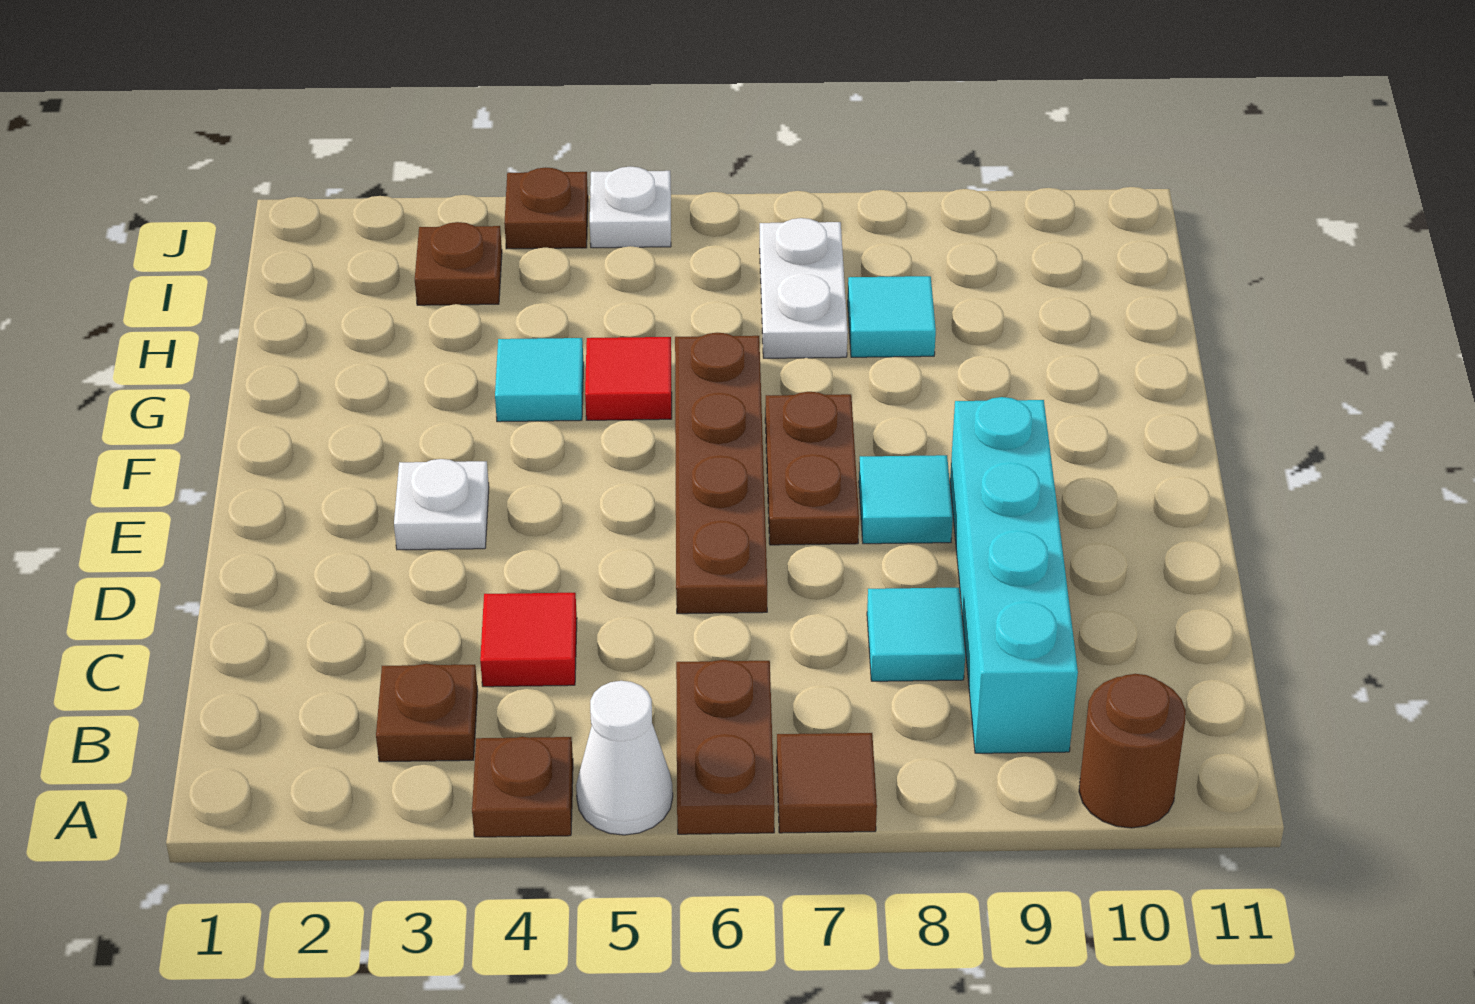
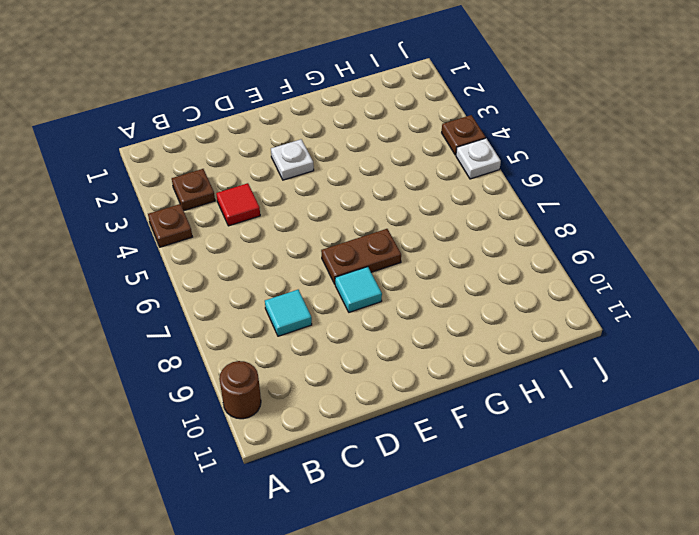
none -> white 1x1 cone [576,681,673,835]
none -> brown 1x2 plate [676,660,775,834]
none -> brown 1x1 tile [777,733,877,833]

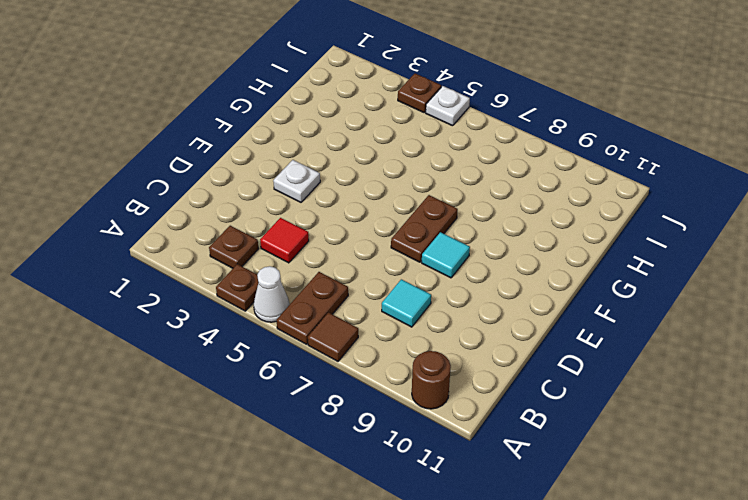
none -> cyan 1x4 brick [950,397,1078,753]
none -> brown 1x4 plate [675,333,767,614]
none -> cyan 1x1 tile [495,338,584,422]

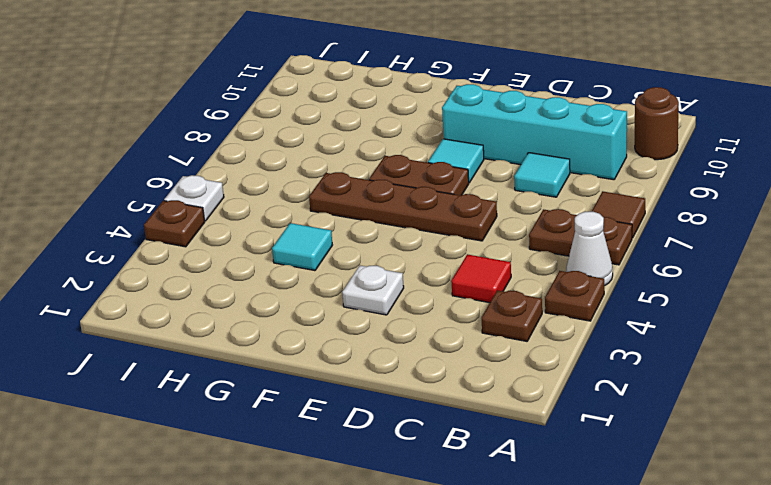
none -> red 1x1 tile [585,337,672,420]
none -> white 1x2 plate [760,218,848,358]
none -> cyan 1x1 tile [848,276,936,357]

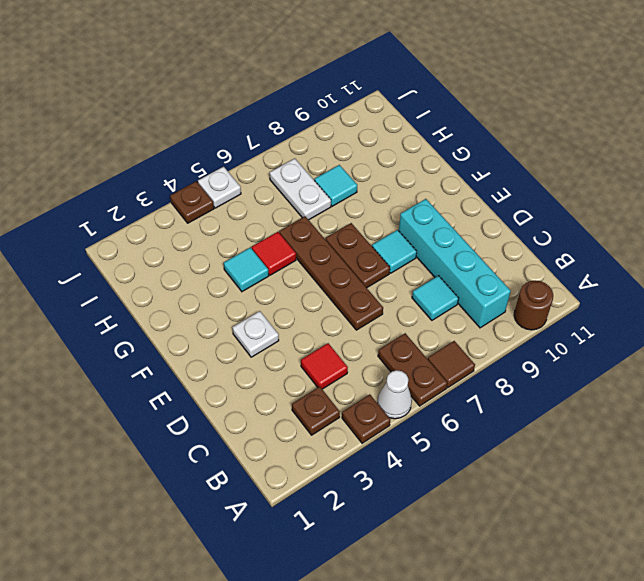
none -> brown 1x1 plate [415,222,502,305]

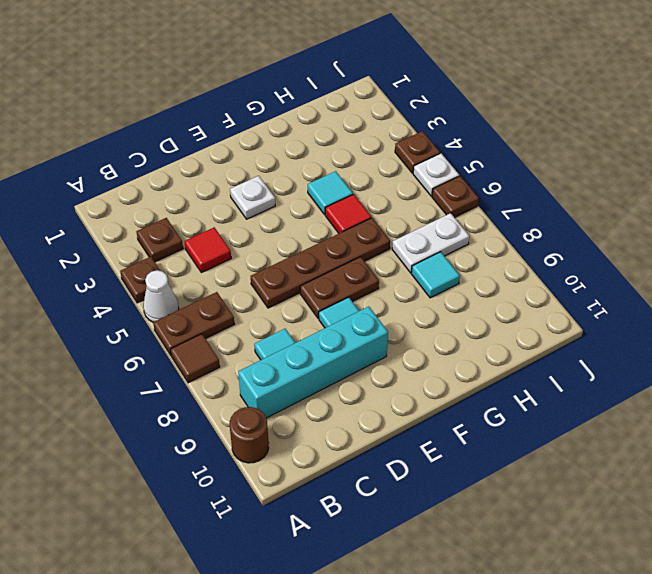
brown 1x1 plate [432,176,479,218] -> brown 1x1 plate moved to [415,222,502,305]

